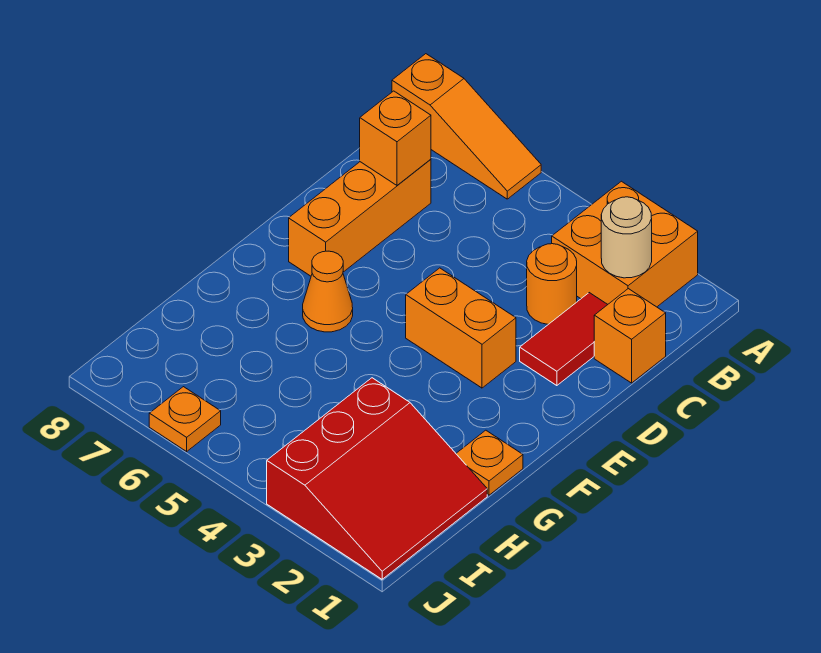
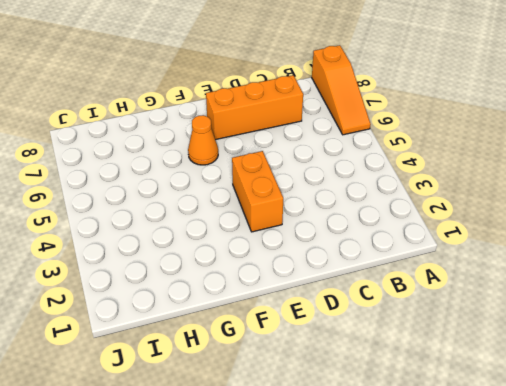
none -> orange 2x2 brick [552,181,698,307]
none -> orange 1x1 brick [594,289,666,383]
none -> red 1x2 tile [520,293,608,386]

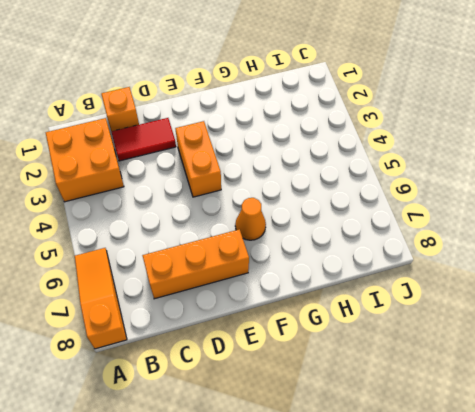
none -> orange 1x1 round brick [527,244,577,324]
none -> orange 1x1 plate [456,430,523,495]
none -> red 3x3 slope [267,378,487,579]

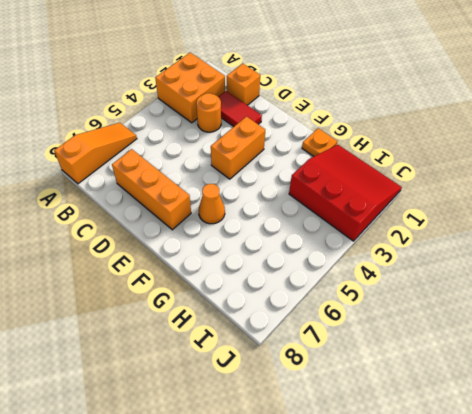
none -> orange 1x1 plate [149,387,221,451]
none -> tan 1x1 round brick [601,197,652,278]
none -> orange 1x1 brick [360,91,431,185]

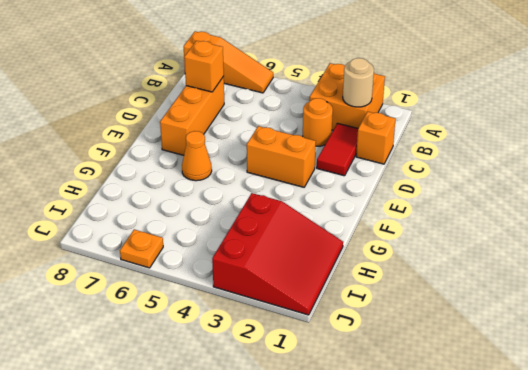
none -> orange 1x1 plate [456,430,523,495]

